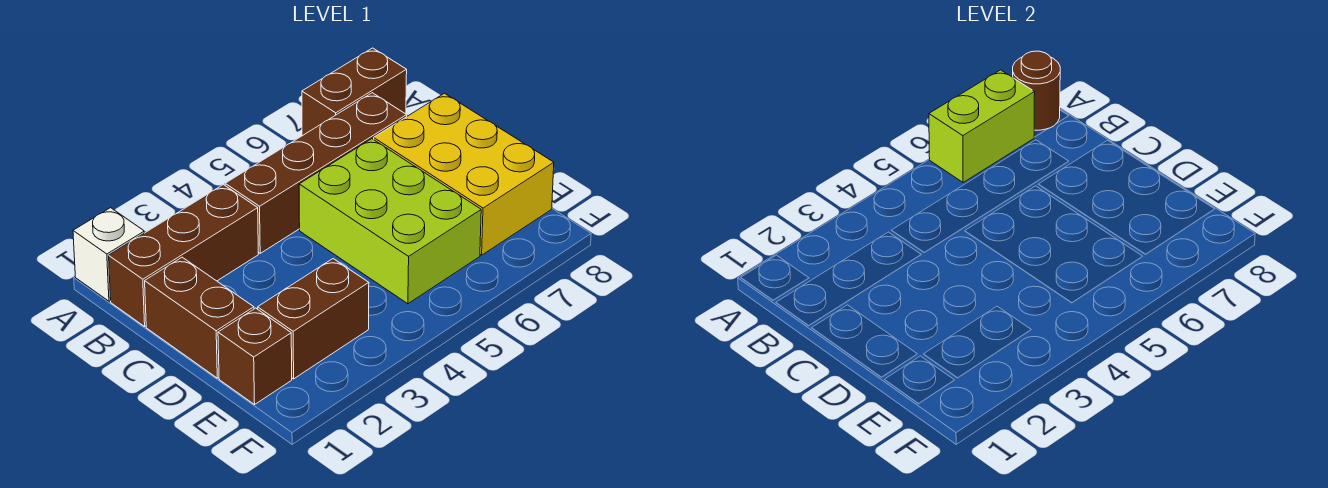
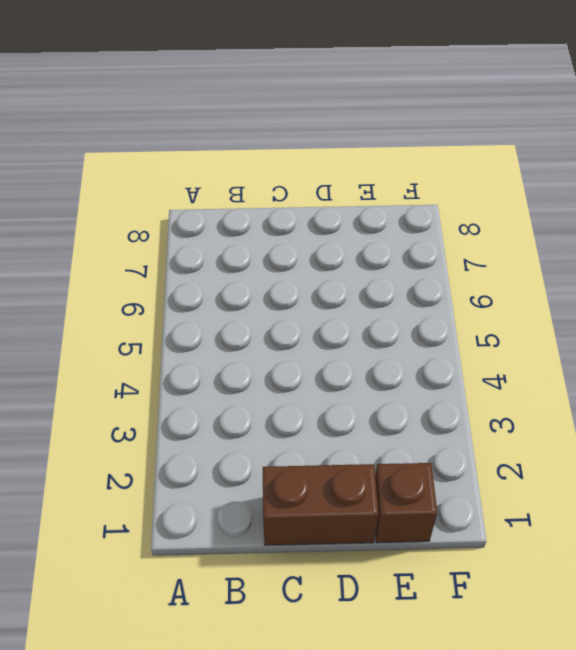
none -> white 1x1 brick [73,208,144,301]
none -> brown 1x2 brick [302,48,407,136]

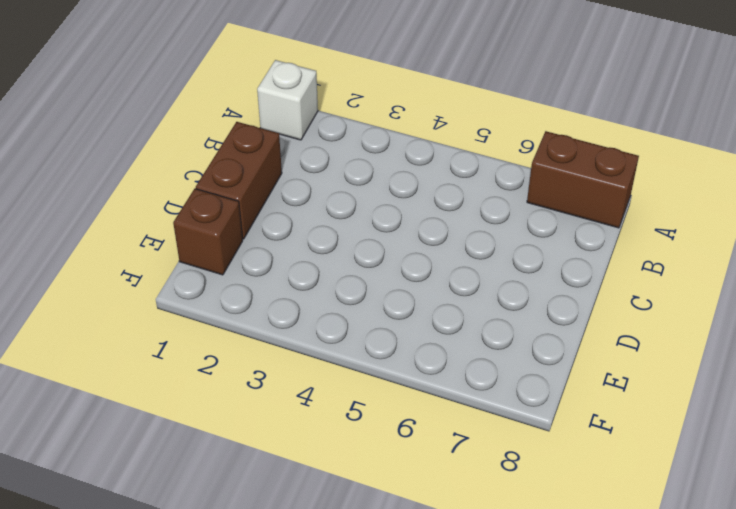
none -> brown 1x3 brick [109,185,258,326]
none -> brown 1x4 brick [225,93,407,253]

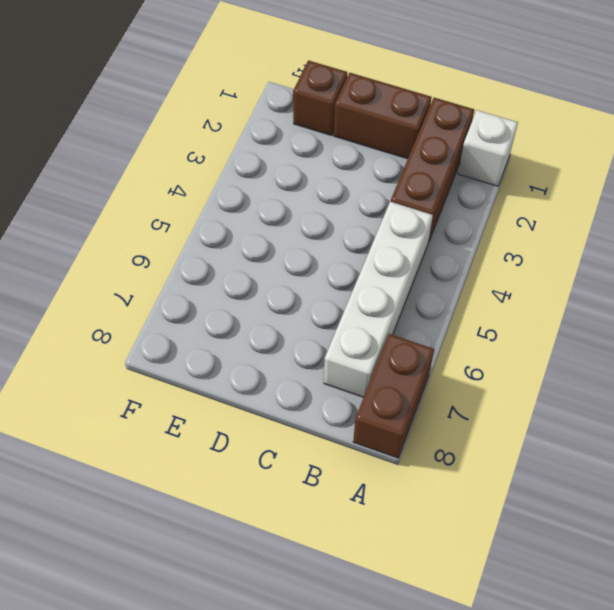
white 1x4 brick [324,202,433,397] -> brown 1x4 brick [225,93,407,253]
none -> lime 2x3 brick [299,139,481,304]
none -> yellow 2x3 brick [374,93,554,255]

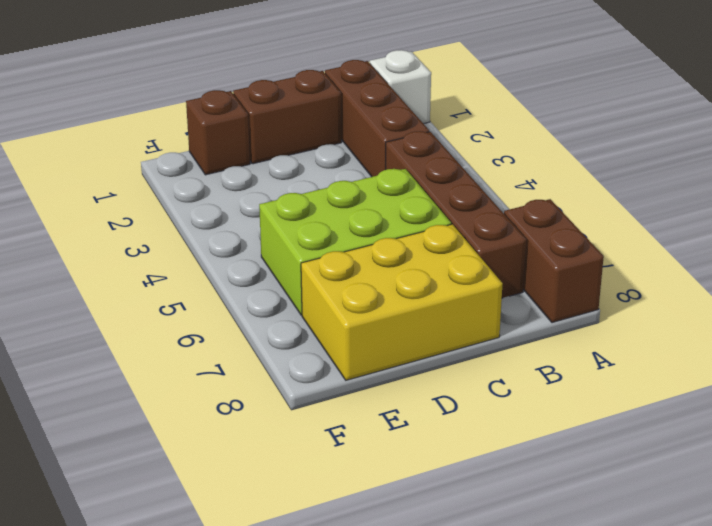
none -> brown 1x2 brick [258,259,369,379]
none -> lime 1x2 brick [929,70,1035,183]

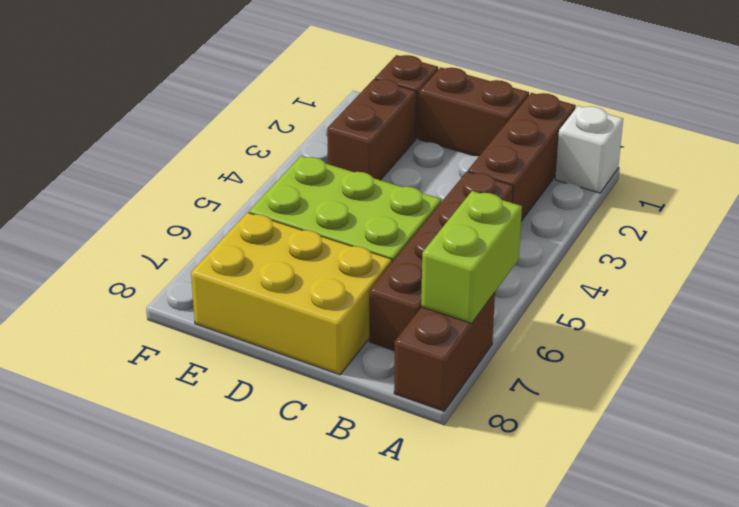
none -> brown 1x1 round brick [1013,51,1060,130]

